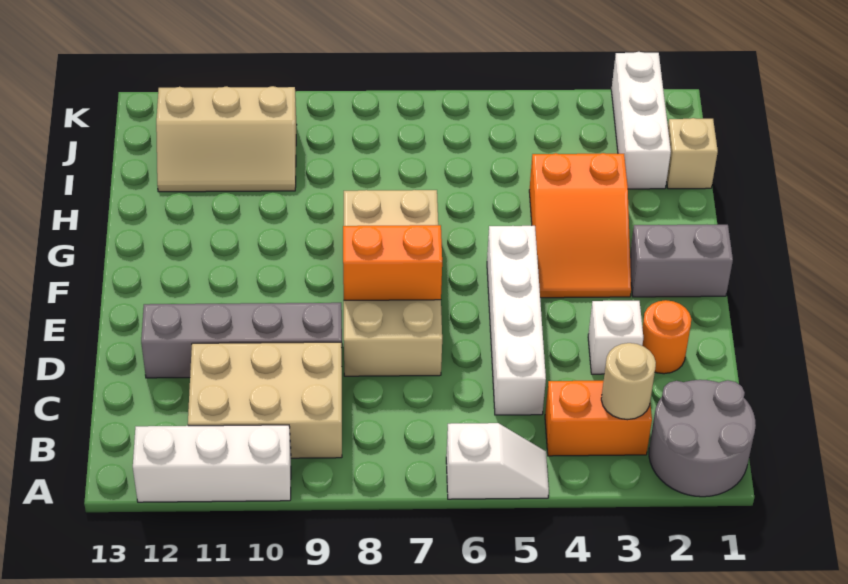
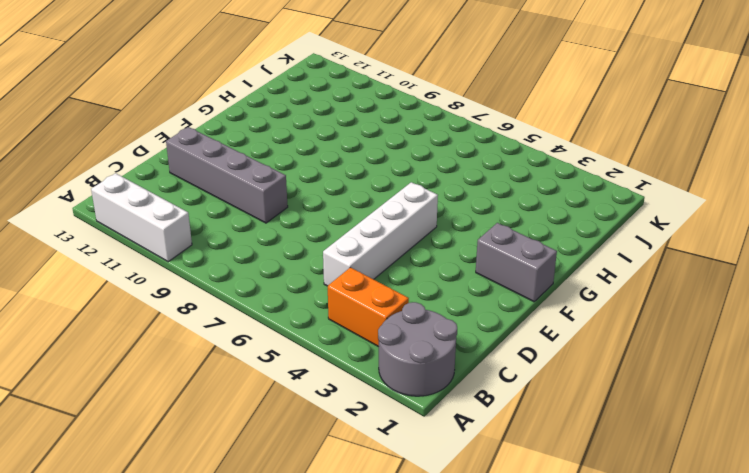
none -> white 1x2 slope [446,423,549,499]
none -> tan 2x3 brick [188,342,342,458]
none -> orange 1x1 round brick [642,300,691,374]

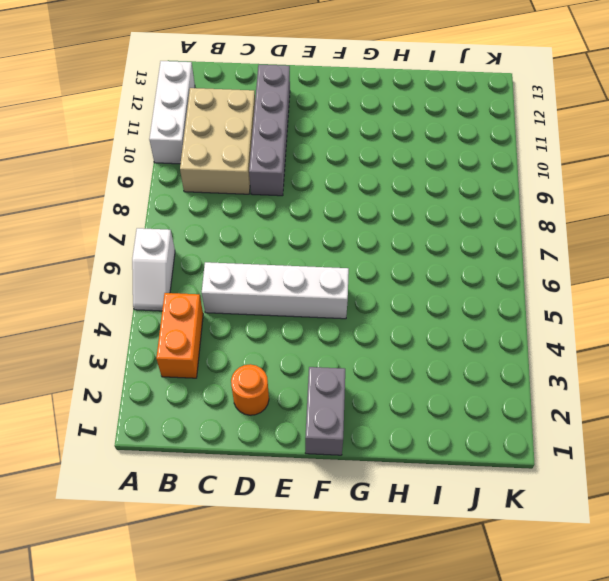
none -> grey 2x2 round brick [649,380,756,497]
none -> white 1x1 brick [588,301,643,374]
none -> tan 2x4 brick [344,190,442,376]

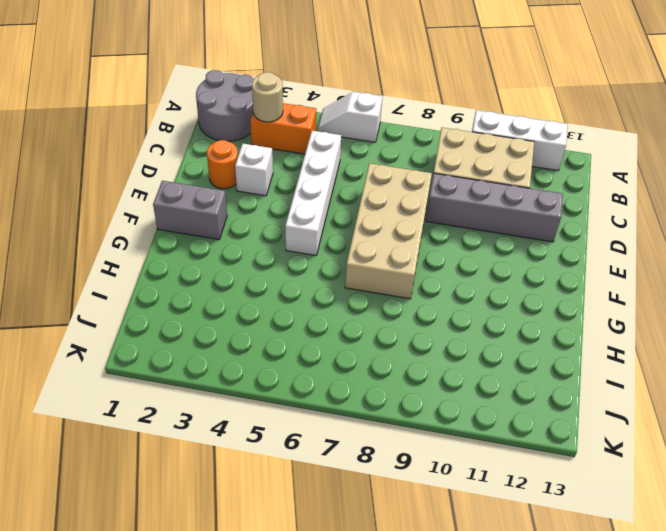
none -> orange 2x3 slope [529,153,631,298]
none -> tan 1x1 brick [667,118,718,189]
none -> white 1x3 brick [611,52,671,189]

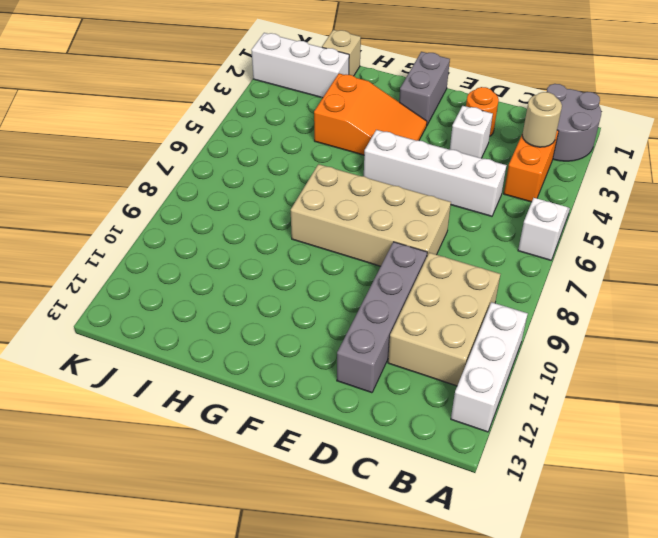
none -> tan 2x3 slope [156,86,297,192]
none -> orange 1x2 brick [343,225,442,300]

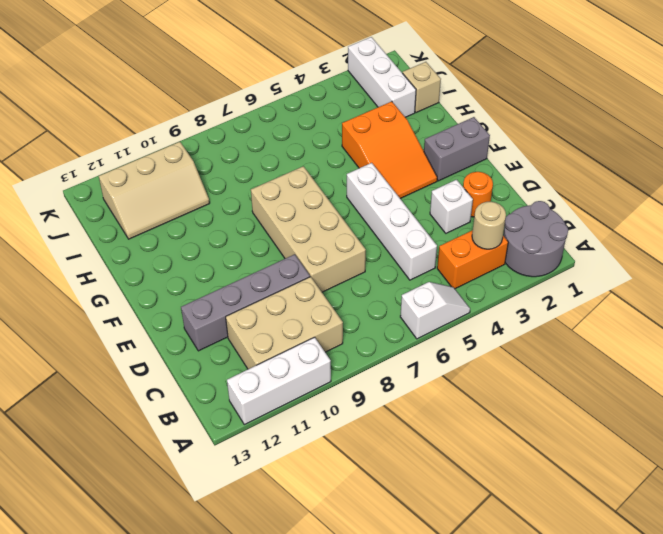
none -> orange 1x2 brick [343,225,442,300]

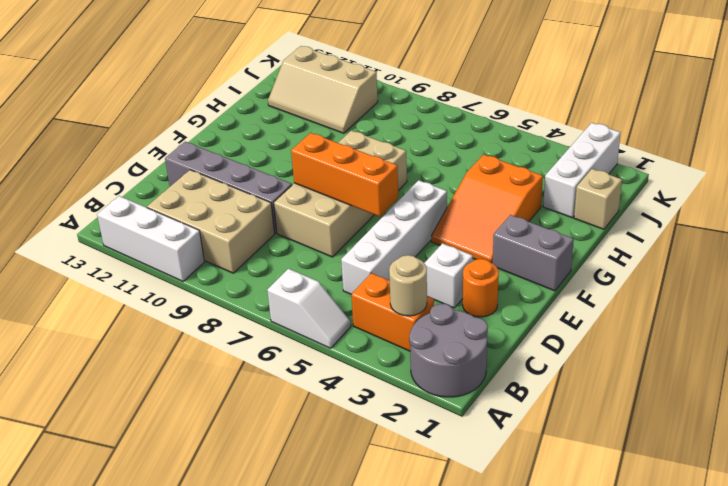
orange 1x3 brick [291,133,398,217] -> orange 1x2 brick [343,225,442,300]

